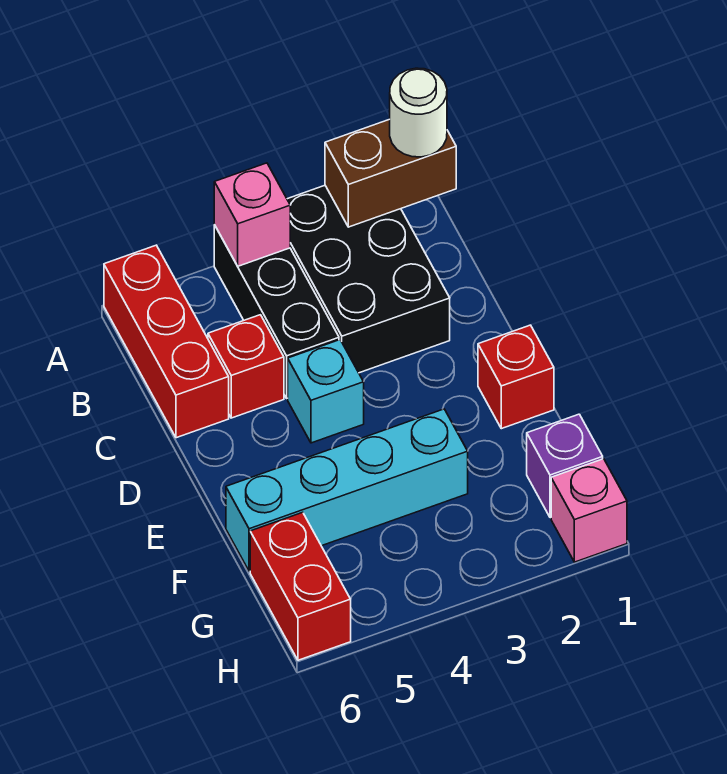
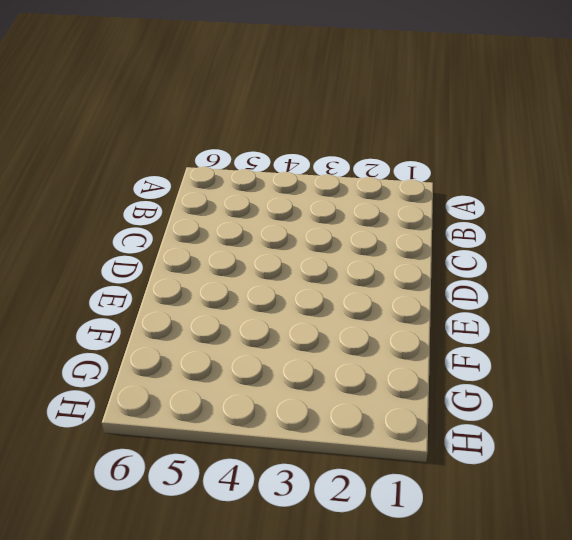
none -> black 2x3 brick [287,186,450,373]
none -> black 1x3 brick [214,225,339,398]
none -> red 1x3 brick [104,245,229,438]

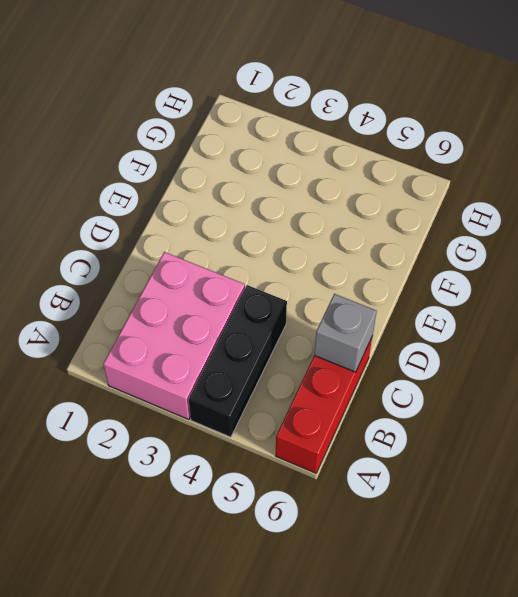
pink 2x3 brick [103,252,245,420] -> black 2x3 brick [287,186,450,373]
grey 1x1 brick [314,294,377,372] -> none
none -> red 1x1 brick [208,315,284,418]
none -> cyan 1x1 brick [288,340,364,443]
none -> red 1x1 brick [478,325,554,429]

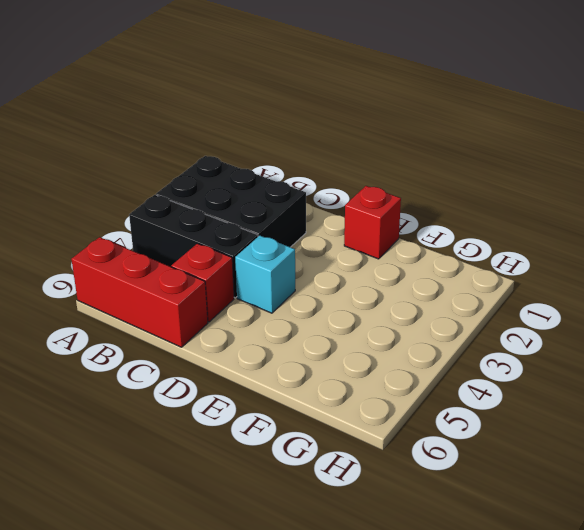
none -> cyan 1x4 brick [226,409,468,571]
none -> purple 1x1 brick [527,414,603,518]
none -> red 1x2 brick [250,512,351,660]

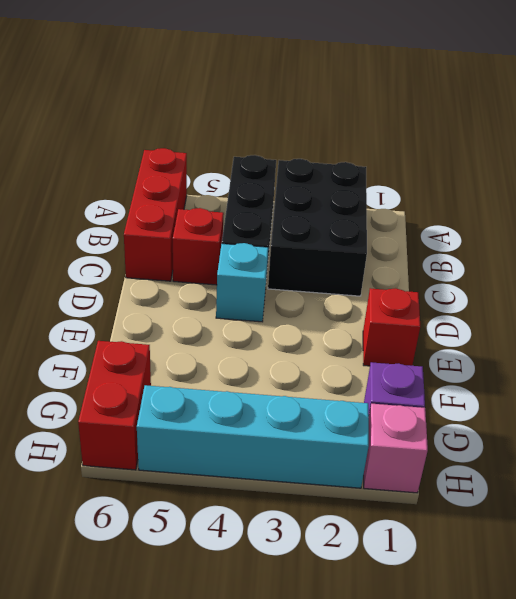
cyan 1x4 brick [137,385,369,488] -> cyan 1x4 brick moved to [226,409,468,571]
none -> brown 1x2 brick [325,119,456,227]
none -> pink 1x1 brick [214,163,290,266]
none -> white 1x1 round brick [390,68,447,157]

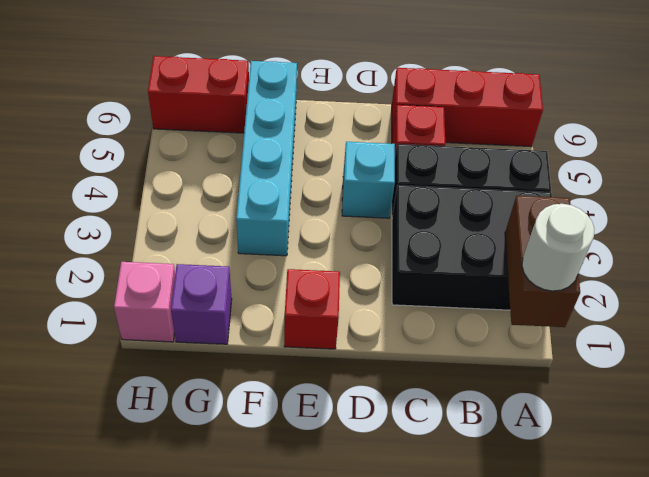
none -> pink 1x1 brick [214,163,290,266]

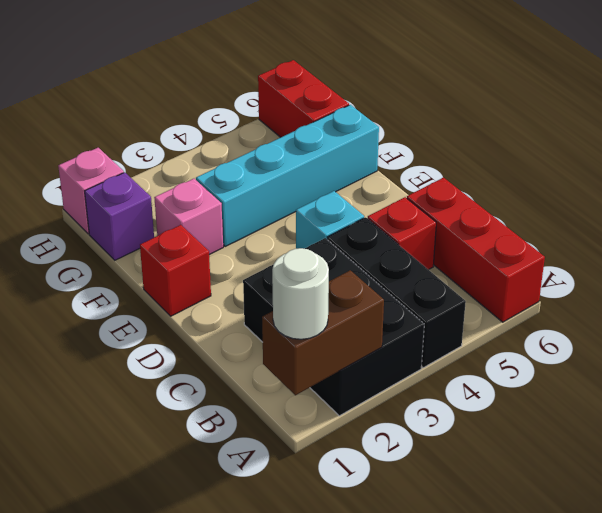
pink 1x1 brick [154,179,223,255] -> pink 1x1 brick moved to [214,163,290,266]

